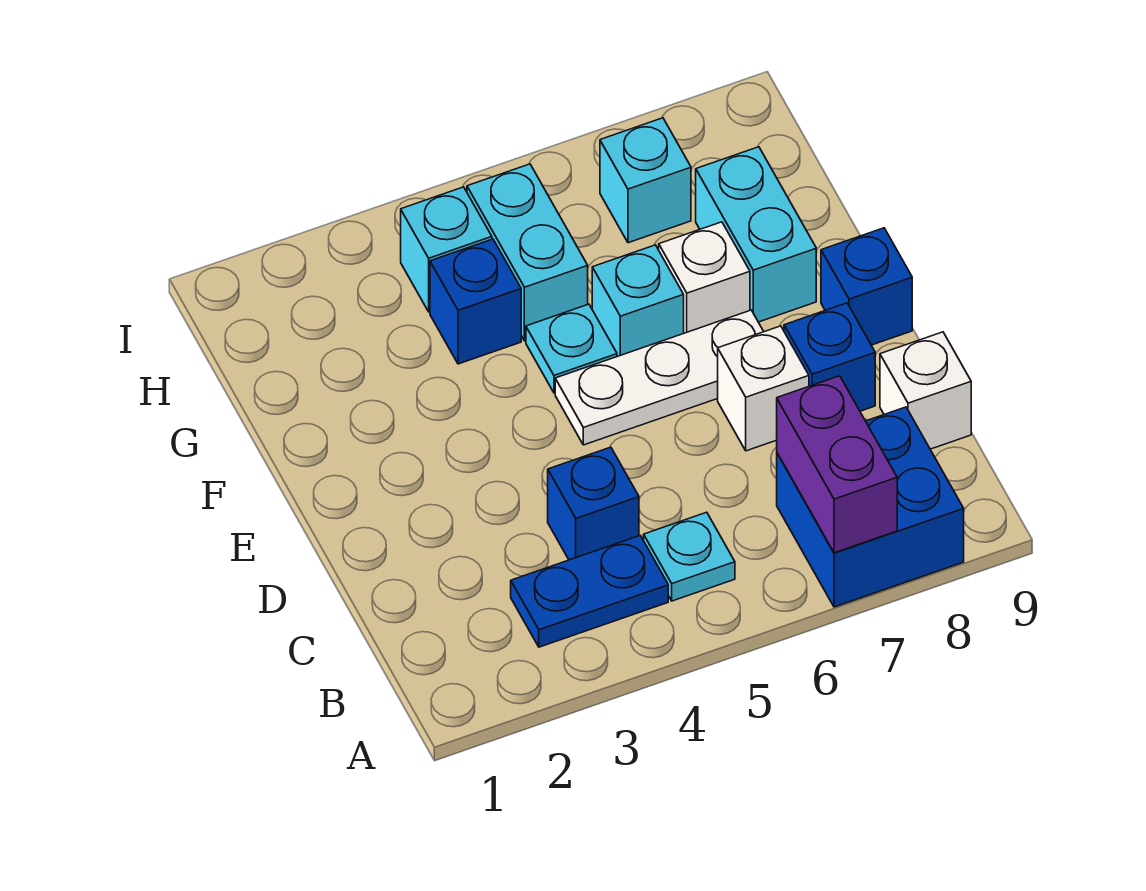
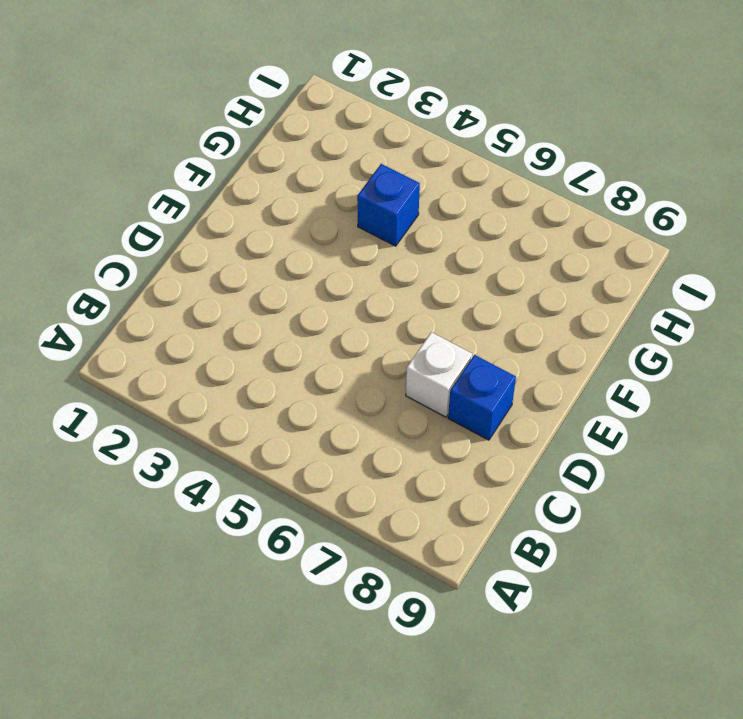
none -> blue 2x2 brick [777,407,964,607]
none -> blue 1x2 plate [511,536,668,647]
none -> cyan 1x1 plate [644,512,735,601]

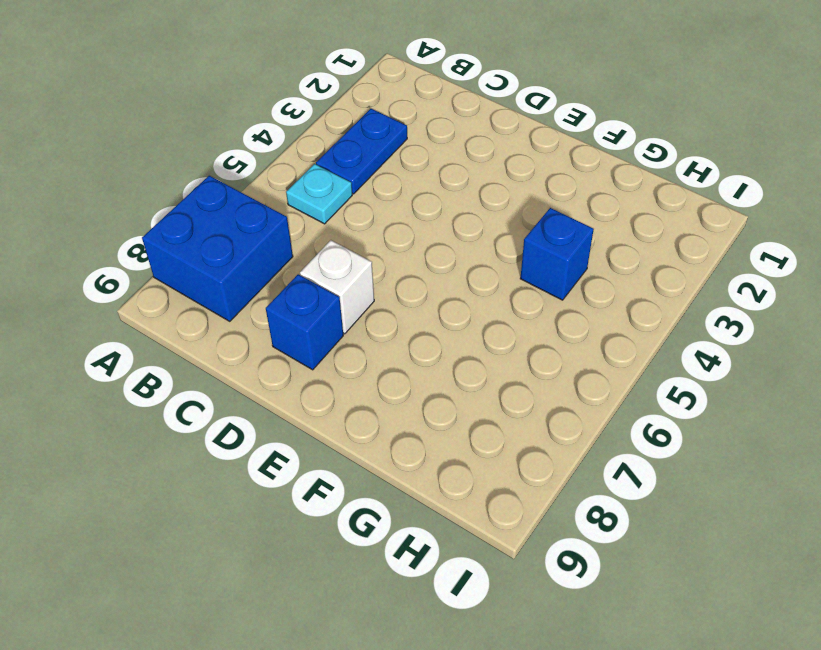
none -> blue 1x1 brick [548,447,639,560]
none -> white 1x1 brick [880,332,971,449]
none -> white 1x3 plate [555,310,764,445]

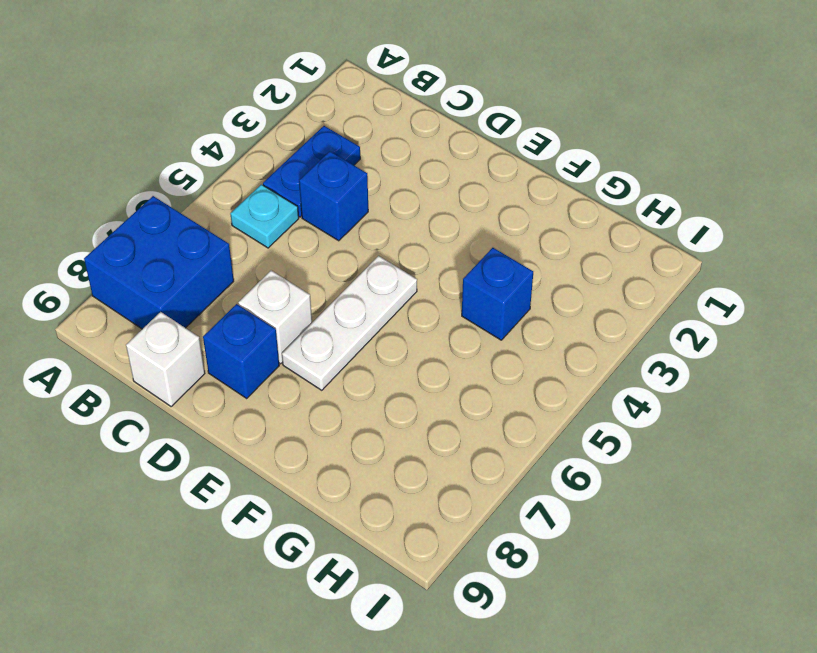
none -> blue 1x1 brick [821,228,912,345]
none -> cyan 1x1 plate [526,304,617,393]
none -> cyan 1x1 brick [592,245,684,356]

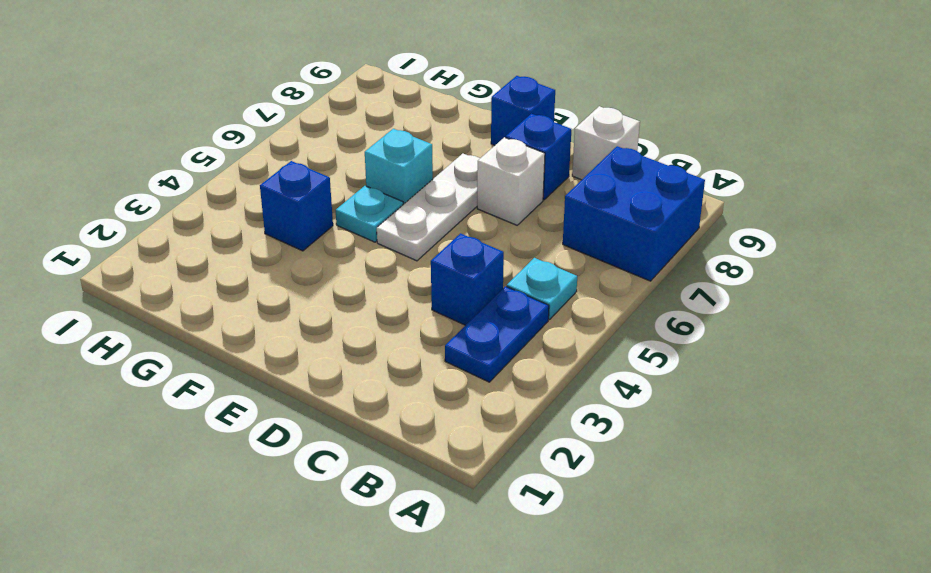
none -> white 1x1 brick [659,222,750,333]
none -> cyan 1x2 brick [696,147,816,322]
none -> cyan 1x2 brick [467,164,588,341]

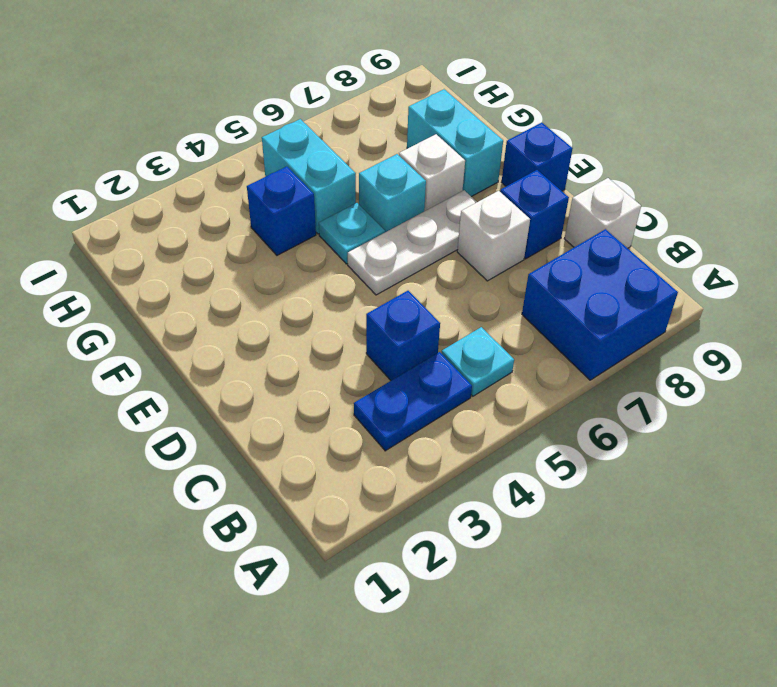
none -> cyan 1x1 brick [401,187,492,312]
none -> cyan 1x1 brick [600,118,691,243]
none -> purple 1x2 brick [777,376,897,553]

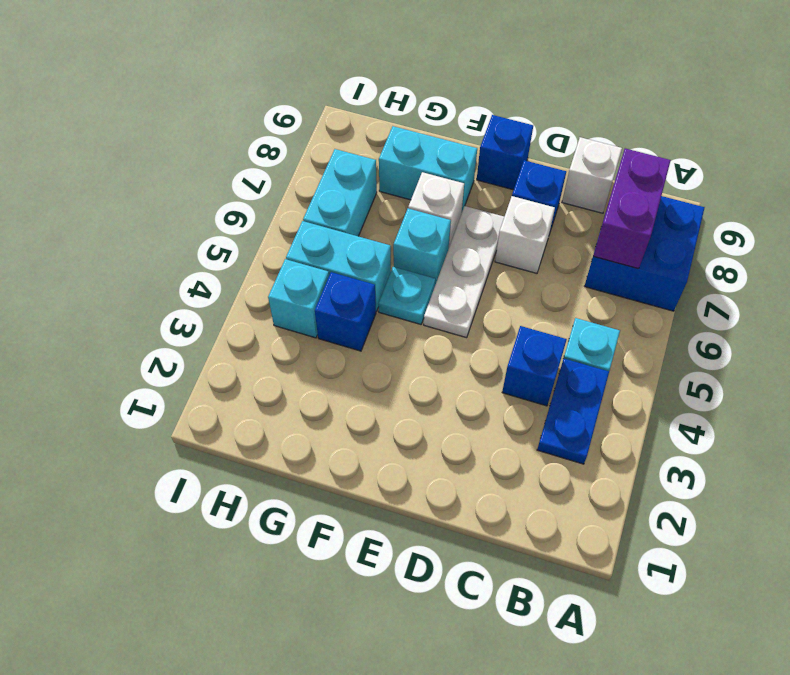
purple 1x2 brick [593,149,671,269] -> purple 1x2 brick turned to [777,376,897,553]
cyan 1x2 brick [303,149,377,236] -> cyan 1x1 brick [600,118,691,243]

